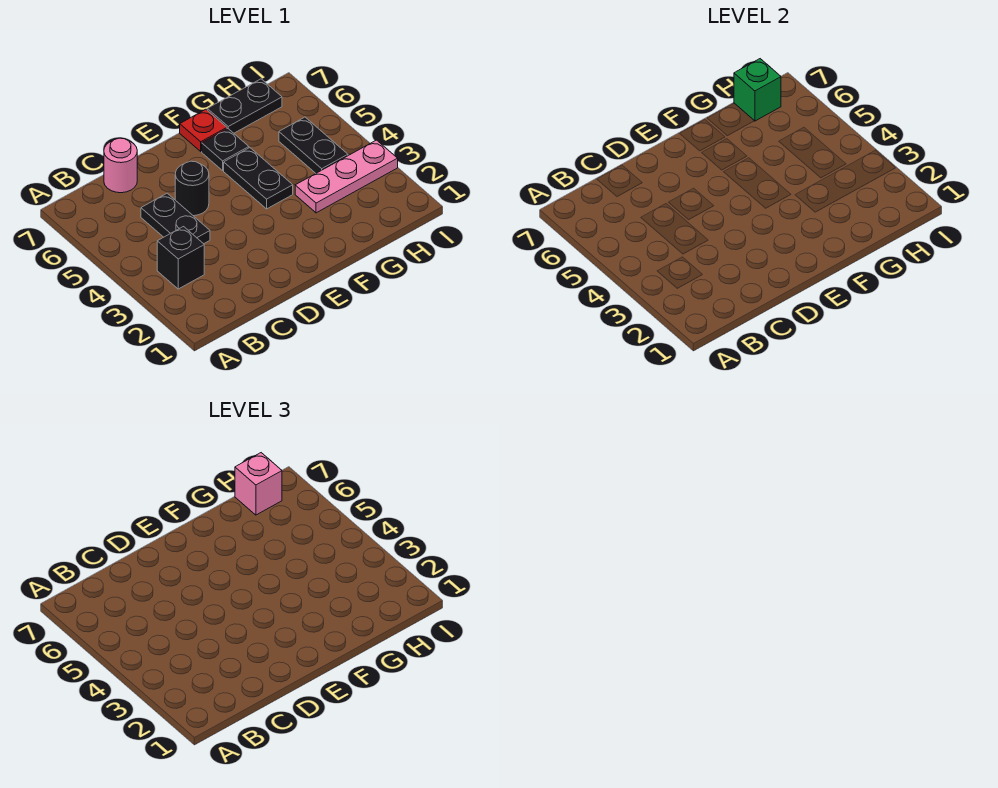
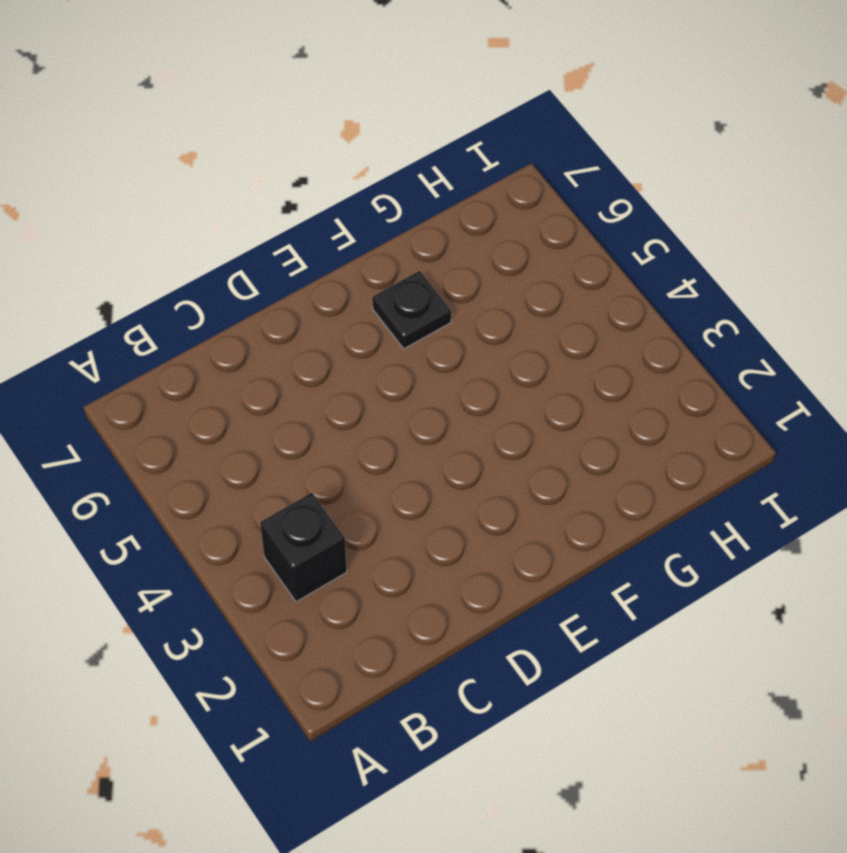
none -> black 1x2 plate [141,193,210,244]
none -> pink 1x1 round brick [104,138,137,193]
none -> black 1x1 round brick [175,161,209,216]

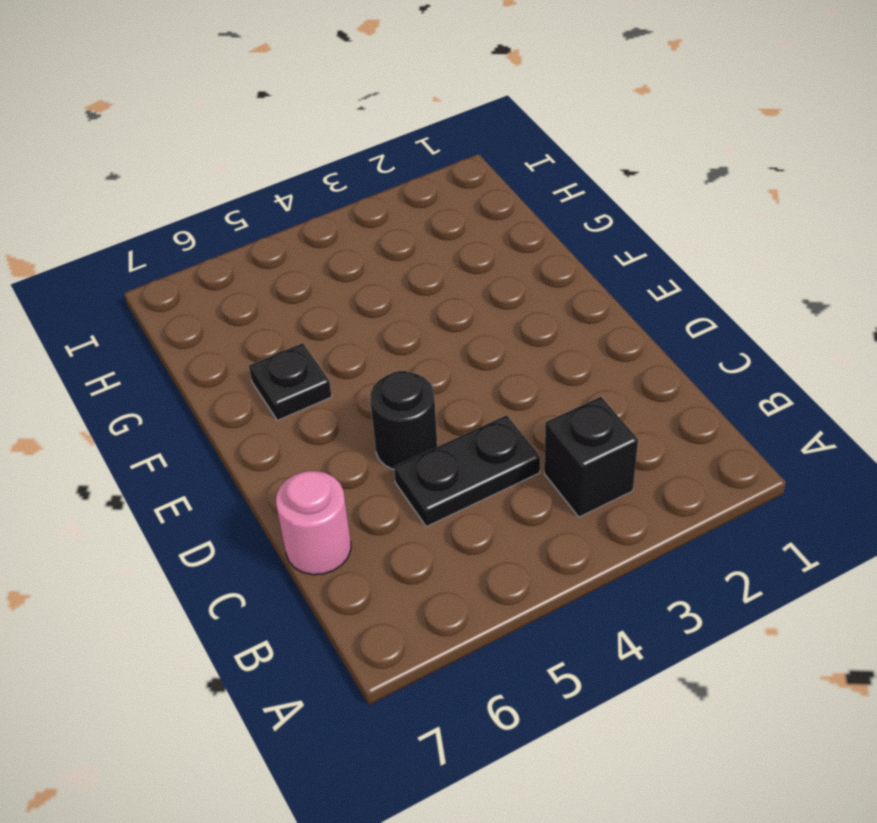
none -> black 1x2 plate [224,148,293,209]
none -> red 1x1 plate [180,109,227,151]
none -> pink 1x3 plate [295,140,398,213]

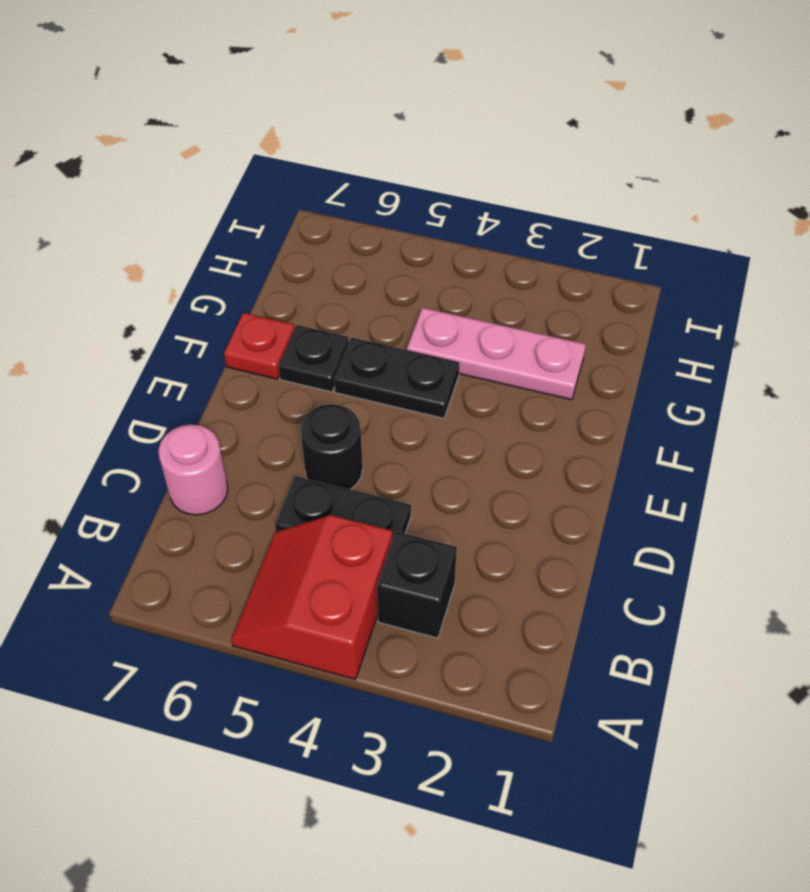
red 2x2 slope [231,515,393,679] -> none
pink 1x3 plate [407,308,586,400] -> pink 1x3 plate turned to [295,140,398,213]
none -> black 1x2 plate [207,79,282,133]
none -> black 1x2 plate [279,117,348,173]
none -> green 1x1 brick [734,59,781,121]

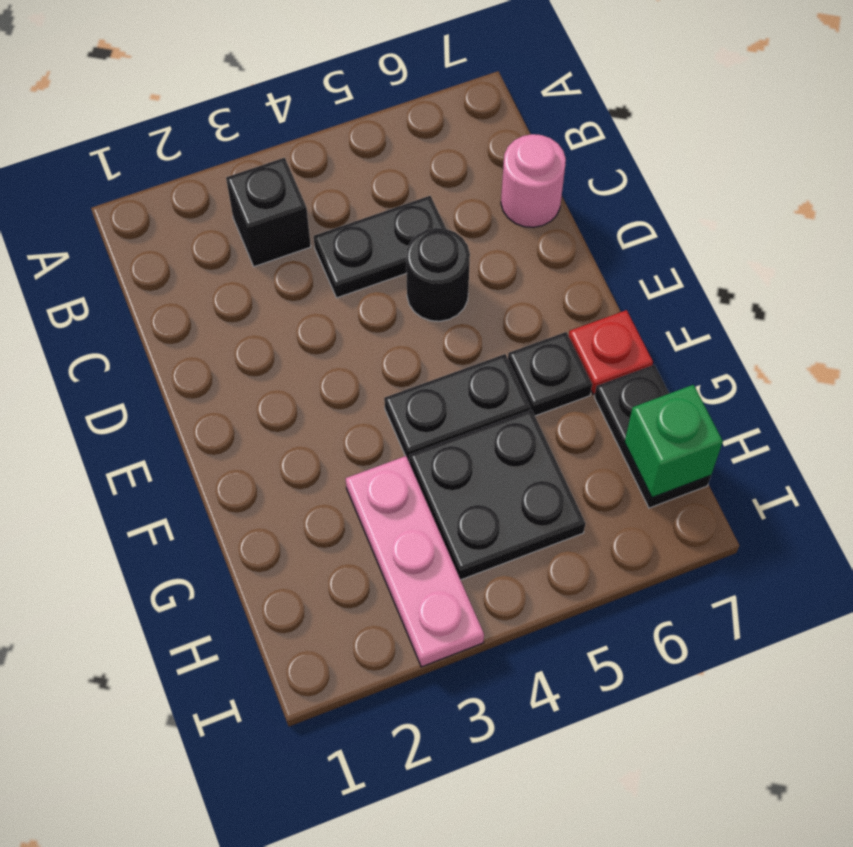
black 2x2 plate [409,410,585,580] -> black 1x2 plate [279,117,348,173]
none -> pink 1x1 brick [235,453,282,515]

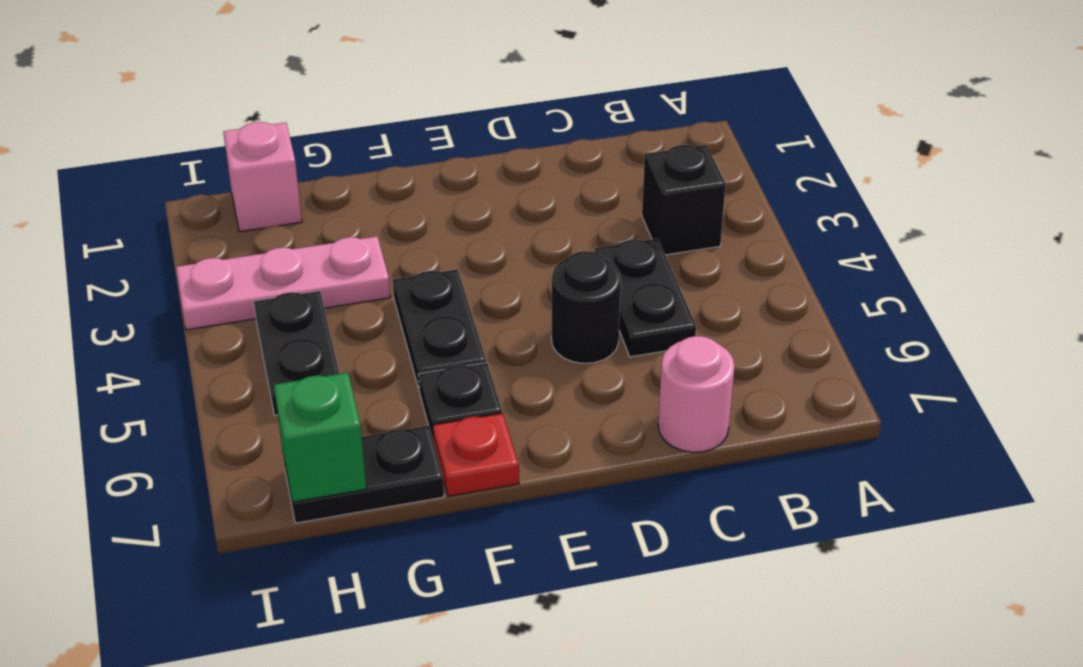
pink 1x1 brick [223,122,302,232] -> pink 1x1 brick moved to [235,453,282,515]

